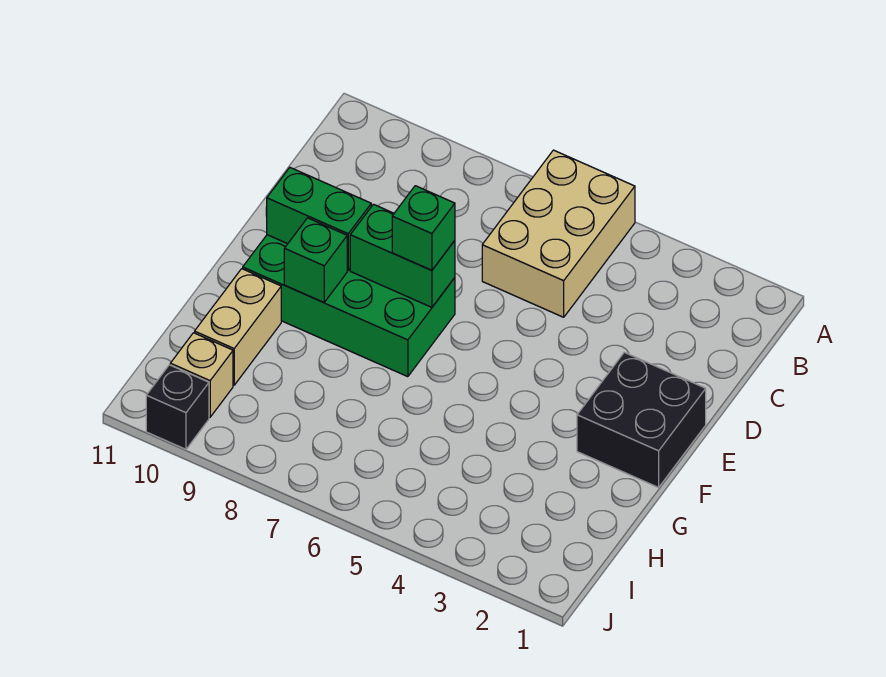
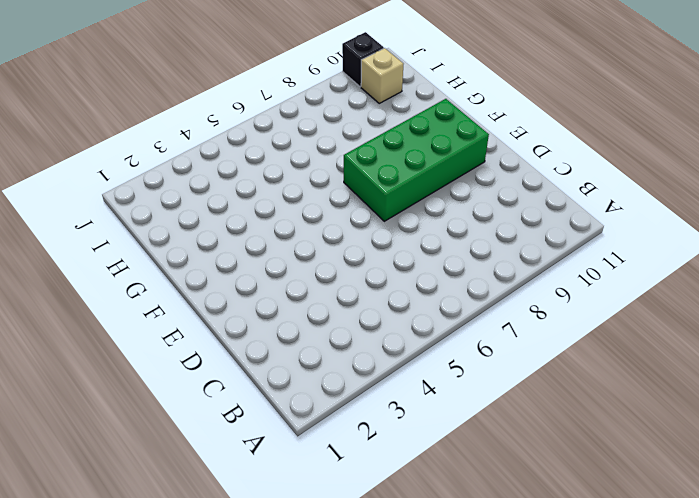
none -> tan 2x3 brick [482,150,635,317]
none -> black 2x2 brick [577,352,706,487]

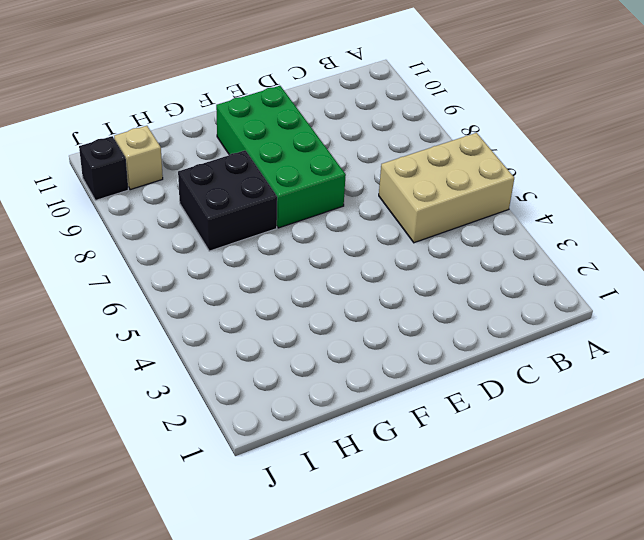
black 2x2 brick [178,150,277,251] -> black 2x2 brick moved to [577,352,706,487]
none -> tan 1x2 brick [195,269,281,385]
none -> green 1x2 brick [350,204,455,307]

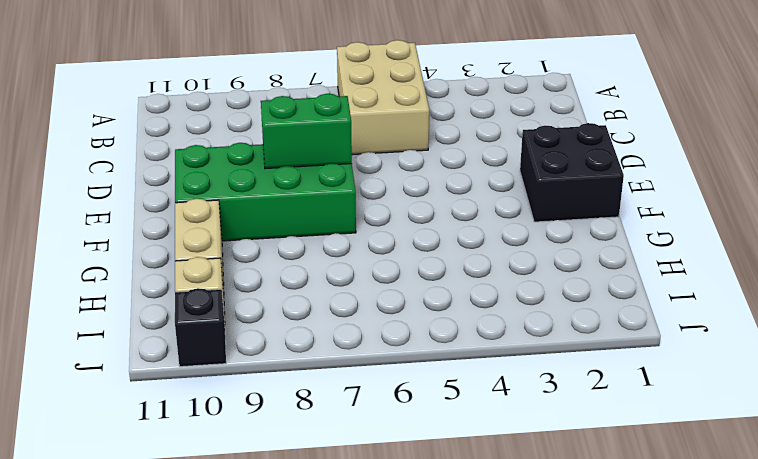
none -> green 1x2 brick [267,168,371,270]
none -> green 1x1 brick [284,218,347,302]

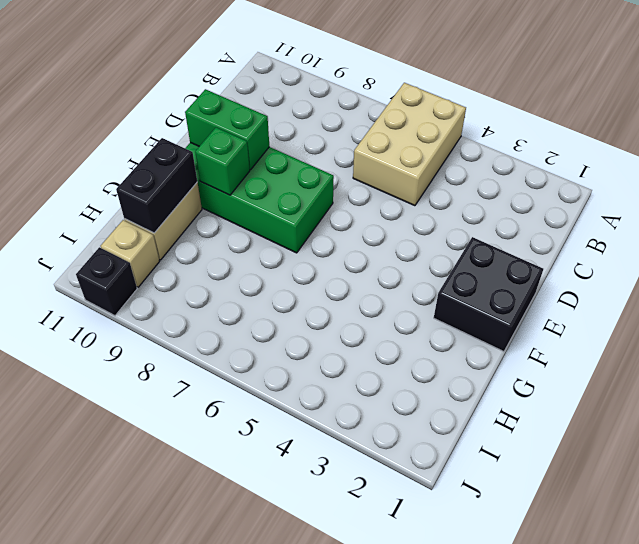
black 1x2 brick [116,138,197,233] -> none
none -> green 1x2 brick [350,204,455,307]
none -> green 1x1 brick [392,186,455,270]

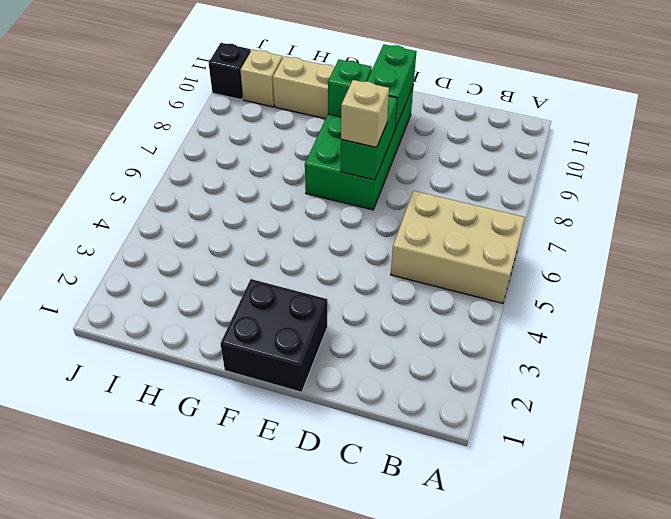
tan 1x1 brick [341,80,389,147] -> green 1x1 brick [392,186,455,270]

